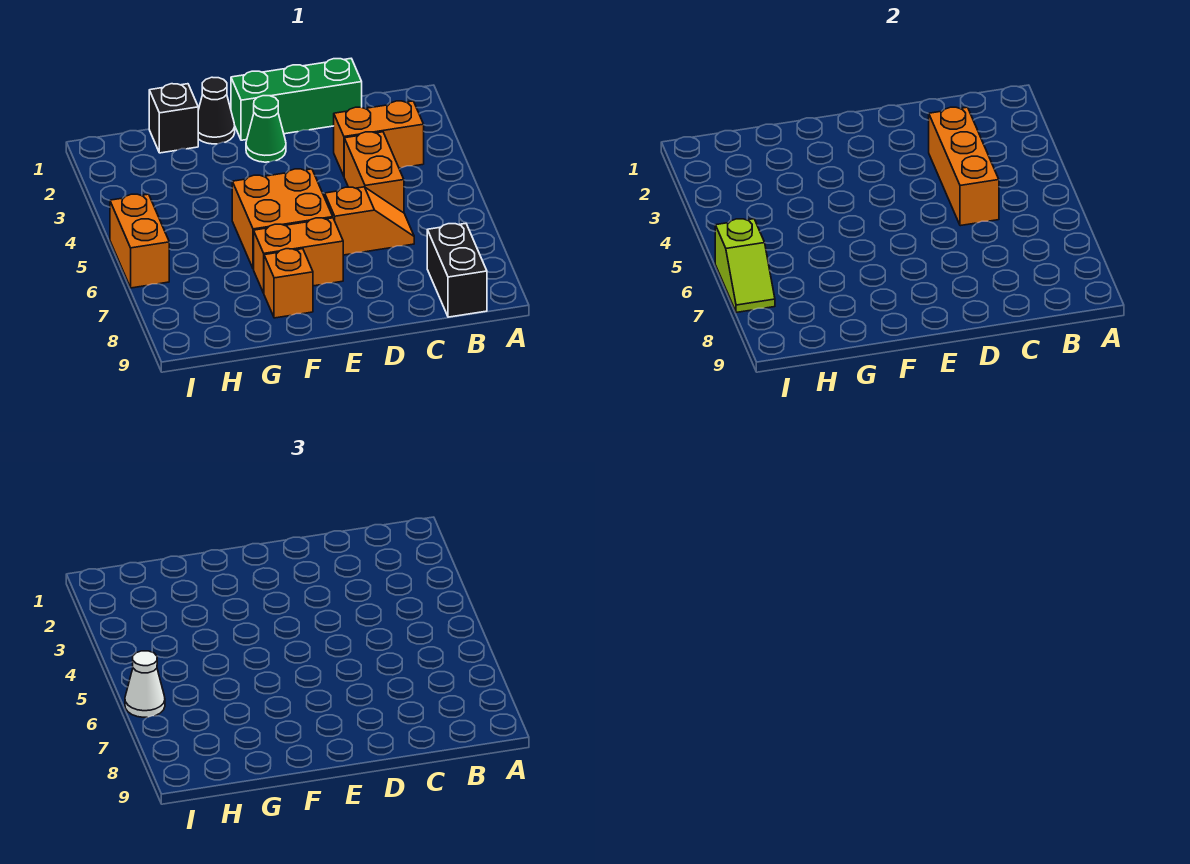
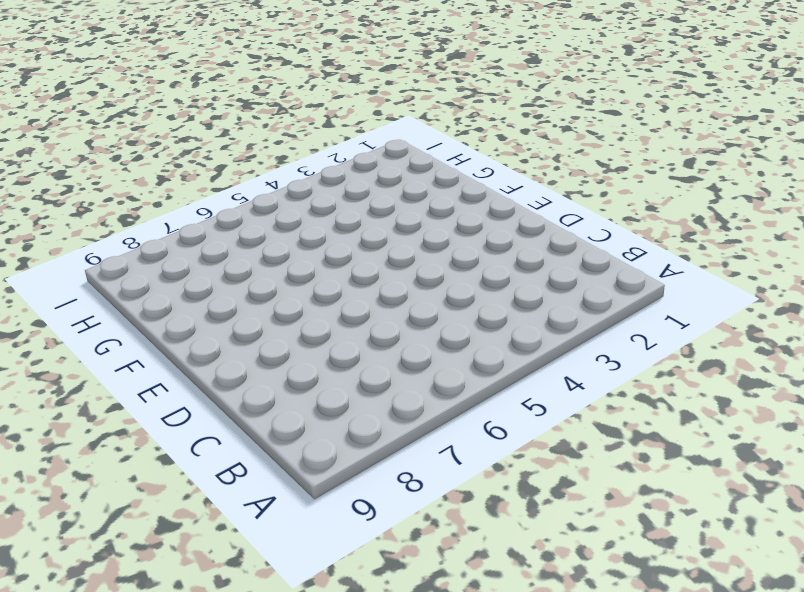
none -> orange 1x2 brick [334,101,424,176]
none -> black 1x2 brick [427,223,487,317]
none -> green 1x3 brick [231,59,362,140]

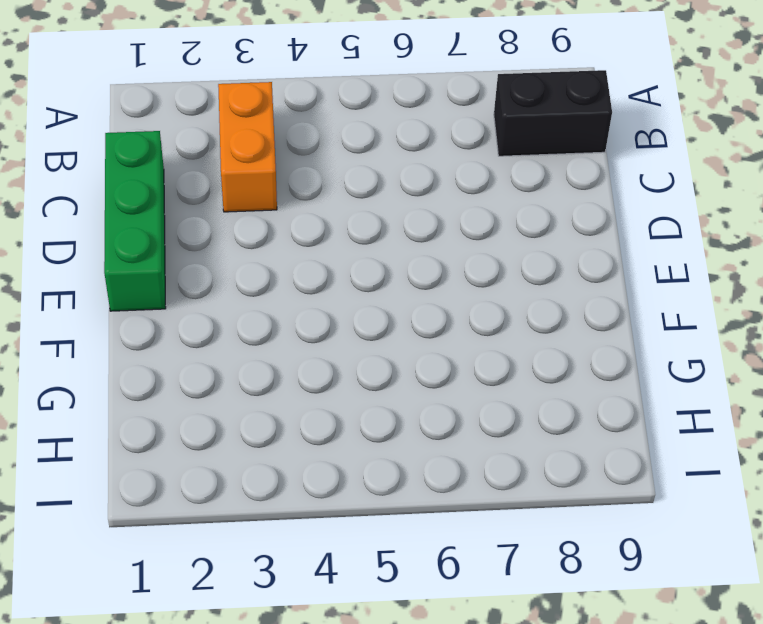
none -> orange 1x2 brick [344,132,404,213]
none -> orange 1x2 slope [325,187,414,255]
none -> green 1x1 cone [246,96,286,162]

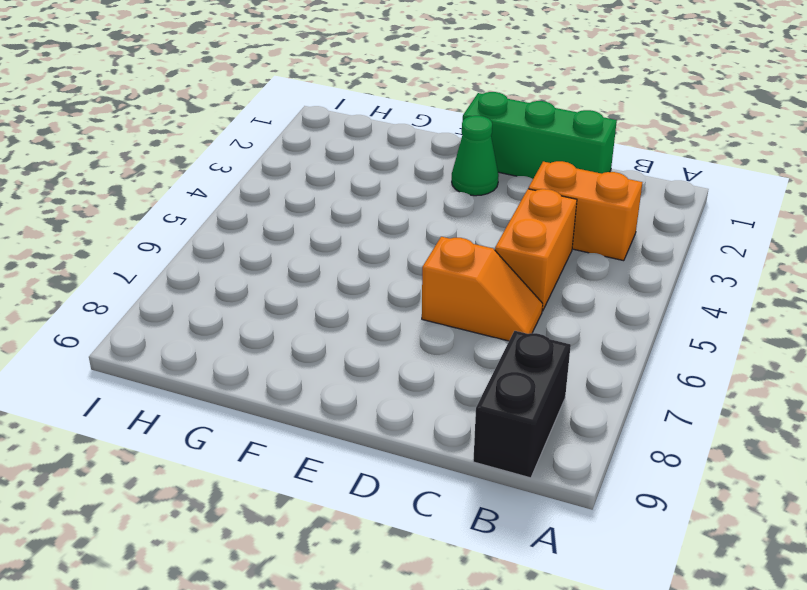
none -> orange 2x2 brick [232,169,333,269]
none -> orange 1x2 brick [254,218,343,293]
none -> black 1x1 cone [198,77,235,144]

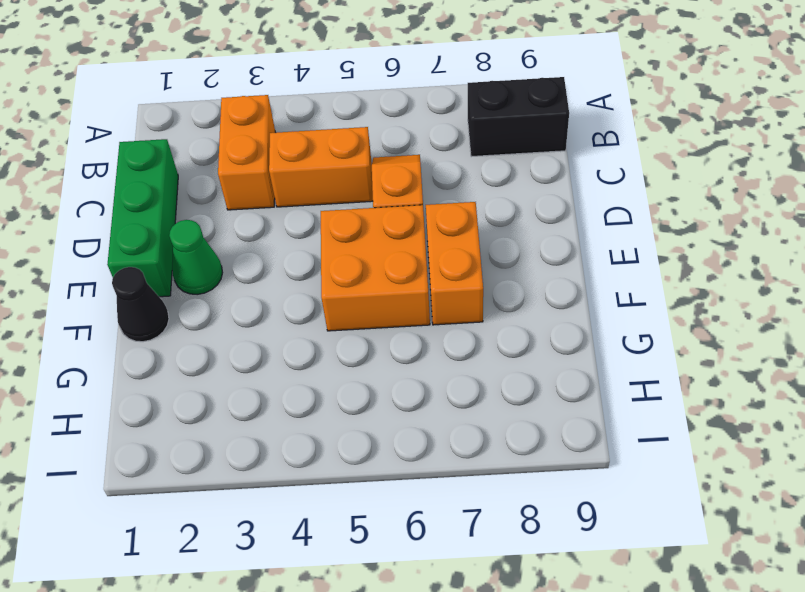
none -> orange 1x1 brick [264,249,313,318]
none -> black 1x1 brick [149,84,198,153]
none -> orange 1x2 brick [110,194,169,288]

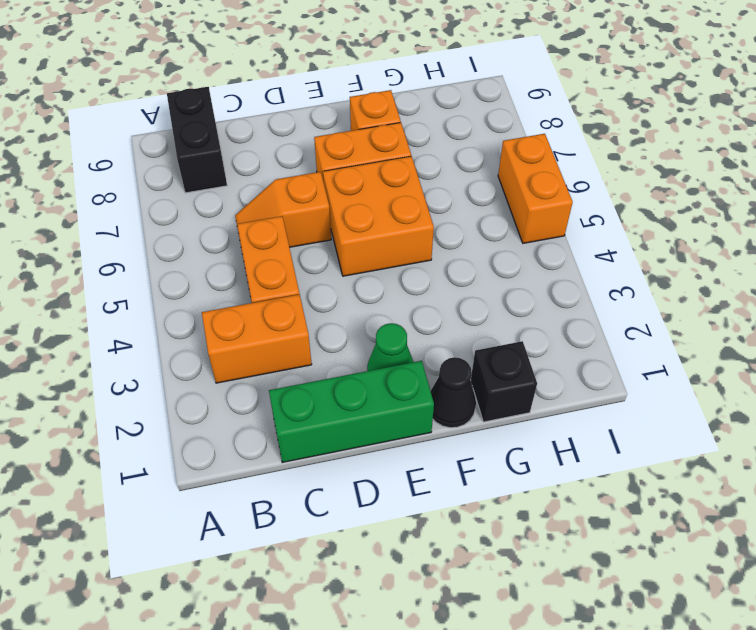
none -> orange 1x3 brick [929,107,999,226]
none -> lime 1x2 slope [715,219,775,313]
none -> white 1x1 cone [125,651,165,717]

